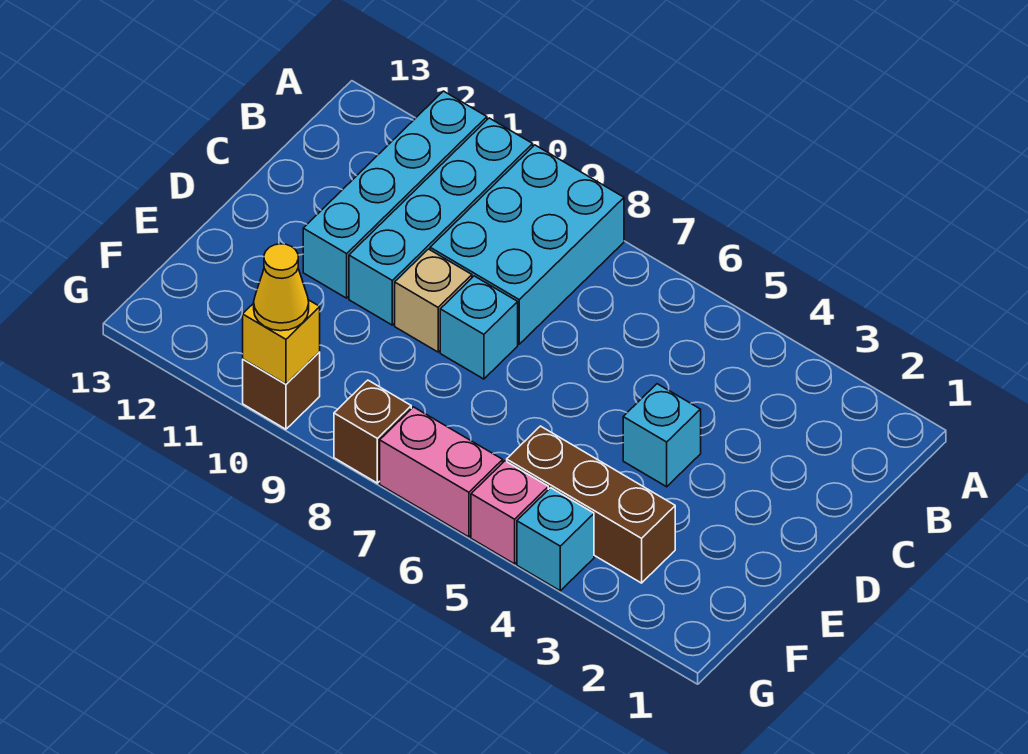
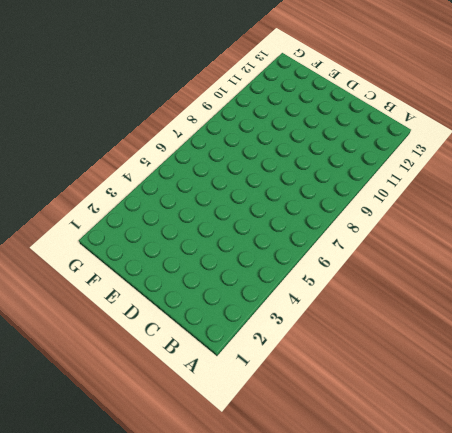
none -> cyan 2x3 brick [430,145,624,344]
none -> cyan 1x4 brick [349,118,533,325]
none -> cyan 1x4 brick [303,91,487,298]

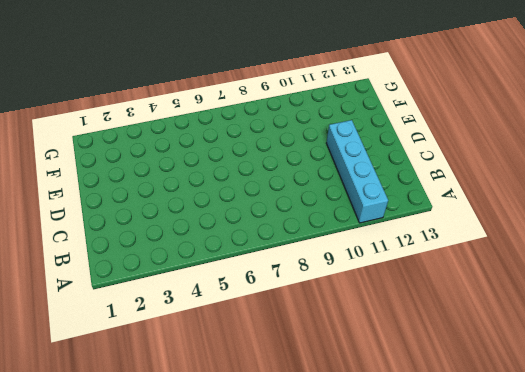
none -> cyan 2x3 brick [430,145,624,344]
none -> cyan 1x4 brick [349,118,533,325]
none -> cyan 1x1 brick [623,384,701,487]

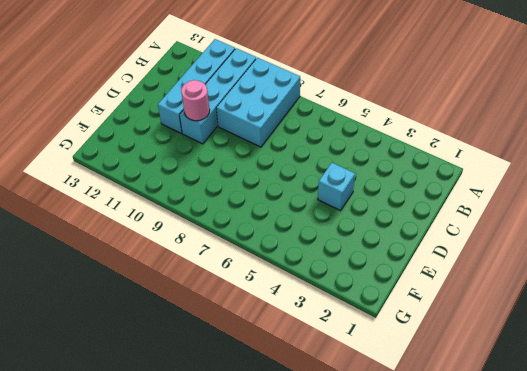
pink 1x1 round brick [181,80,210,121] -> none
none -> cyan 1x1 brick [440,276,518,379]
none -> tan 1x1 brick [395,249,472,352]
none -> brown 1x3 brick [507,426,675,583]

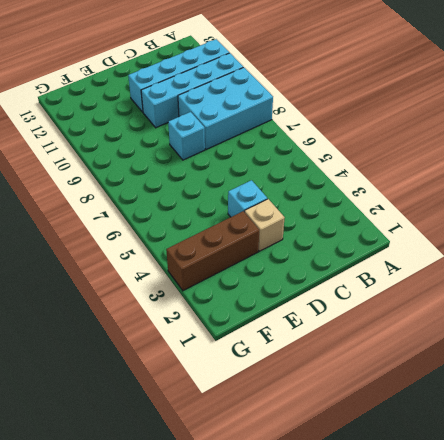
tan 1x1 brick [245,199,285,251] -> tan 1x1 brick moved to [395,249,472,352]
brown 1x3 brick [166,211,259,291] -> brown 1x3 brick turned to [507,426,675,583]
none -> cyan 1x1 brick [517,488,594,591]
none -> pink 1x1 brick [471,461,548,564]
none -> pink 1x2 brick [380,407,503,537]

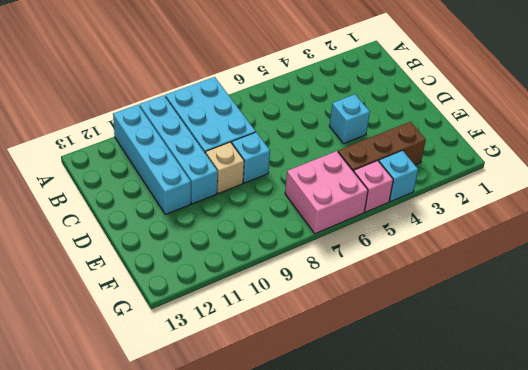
pink 2x2 brick [285,151,368,234] -> pink 1x2 brick [380,407,503,537]
none -> brown 1x1 brick [334,380,411,483]
none -> brown 1x1 brick [243,352,320,429]
none -> yellow 1x1 brick [243,300,320,384]

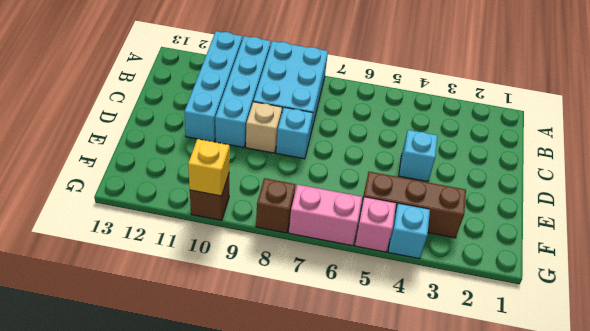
none -> yellow 1x1 cone [254,244,309,331]

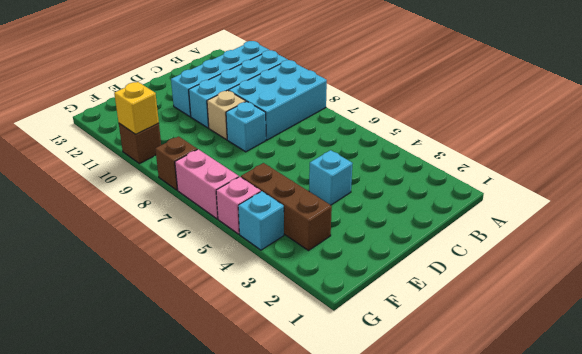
none -> yellow 1x1 cone [254,244,309,331]

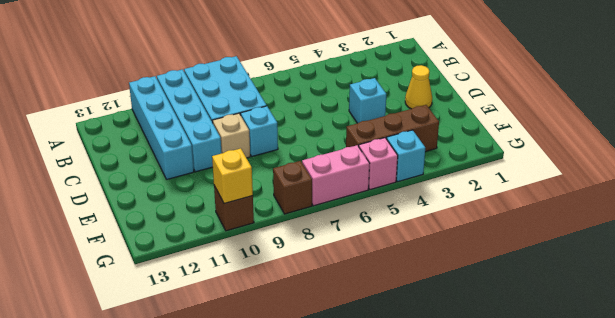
yellow 1x1 cone [405,65,432,109] -> yellow 1x1 cone moved to [254,244,309,331]

